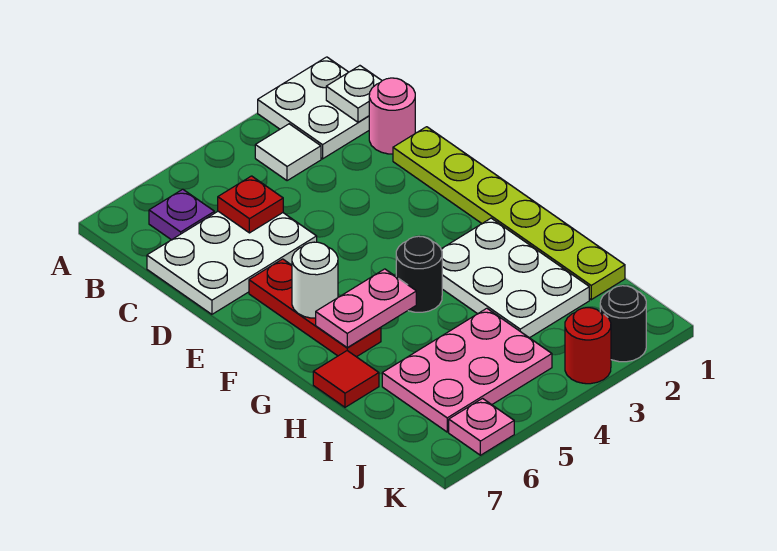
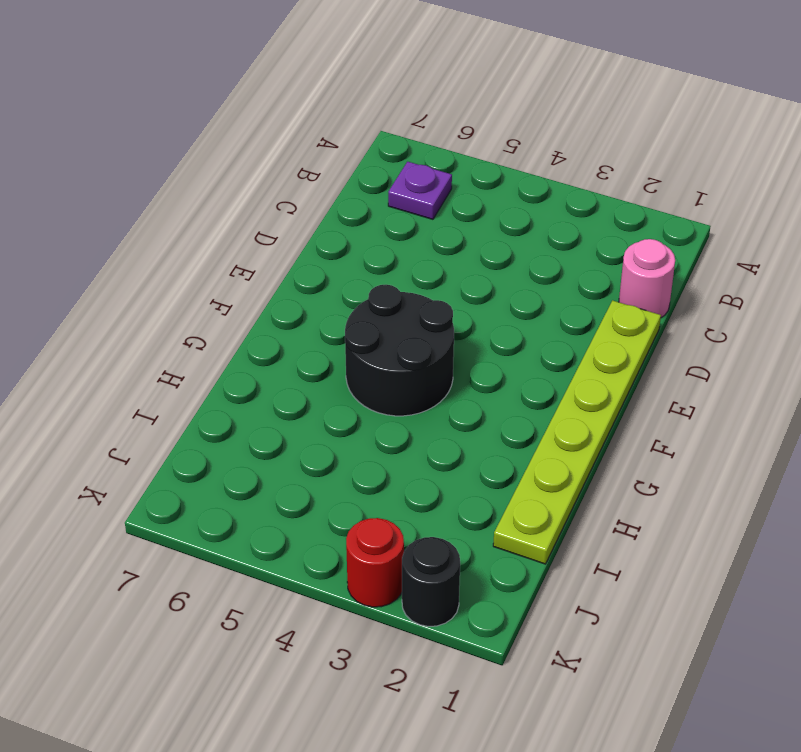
black 2x2 round brick [345,285,454,416] -> black 1x1 round brick [396,236,442,312]
none -> white 2x2 plate [258,57,369,159]
none -> white 1x1 tile [255,124,321,181]
none -> white 2x3 plate [147,211,317,314]

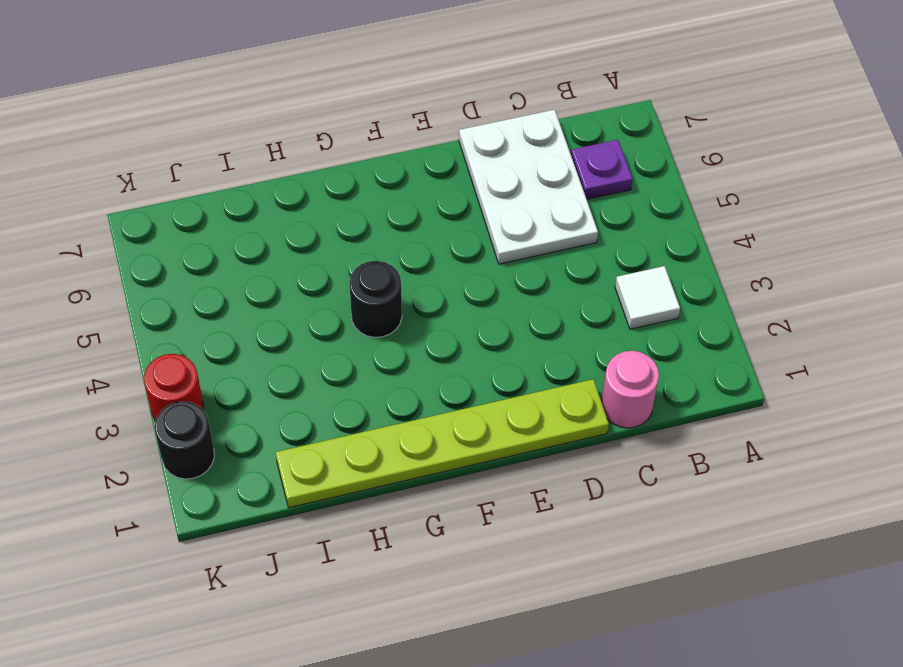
none -> white 2x2 plate [258,57,369,159]
none -> red 1x3 plate [249,259,381,357]
none -> white 2x3 plate [441,218,589,338]

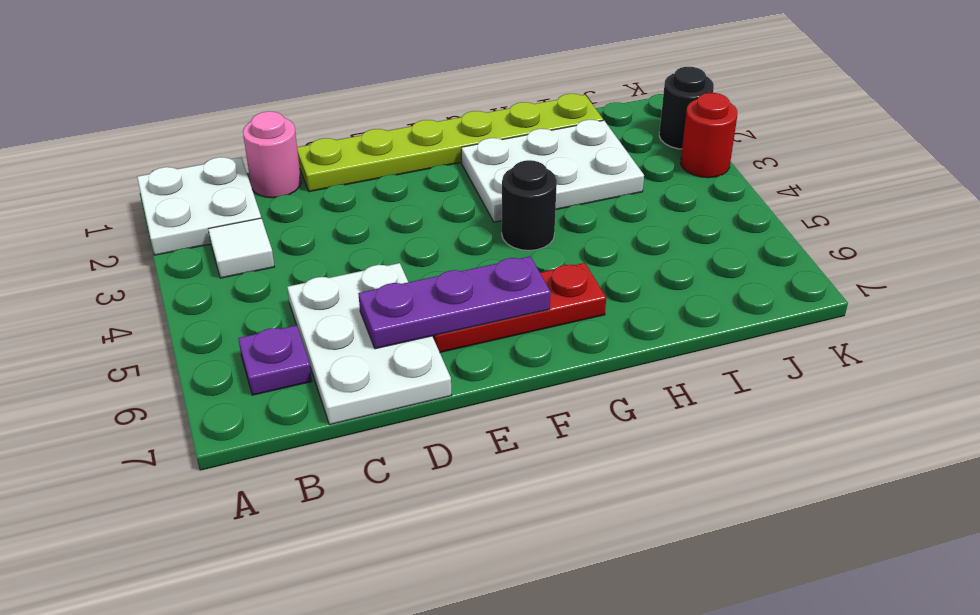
purple 1x3 plate [358,257,550,349] -> white 1x1 round brick [292,242,338,318]
none -> red 1x1 tile [313,351,379,407]
none -> pink 2x3 plate [382,308,552,432]
none -> pink 1x1 plate [449,399,514,455]

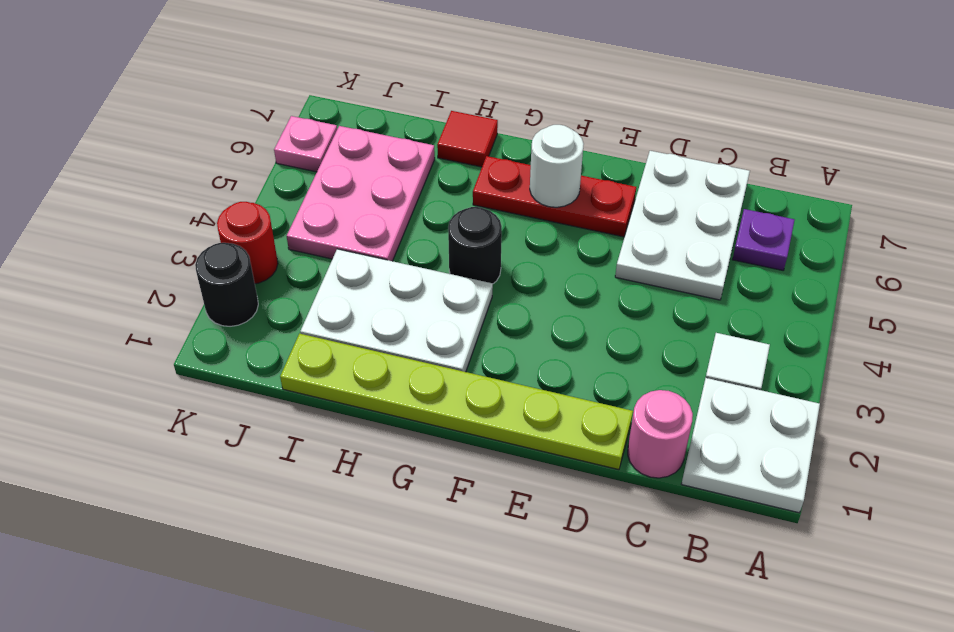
none -> white 1x1 plate [326,66,382,122]
none -> red 1x1 plate [218,176,283,233]
none -> pink 1x2 plate [316,269,416,347]

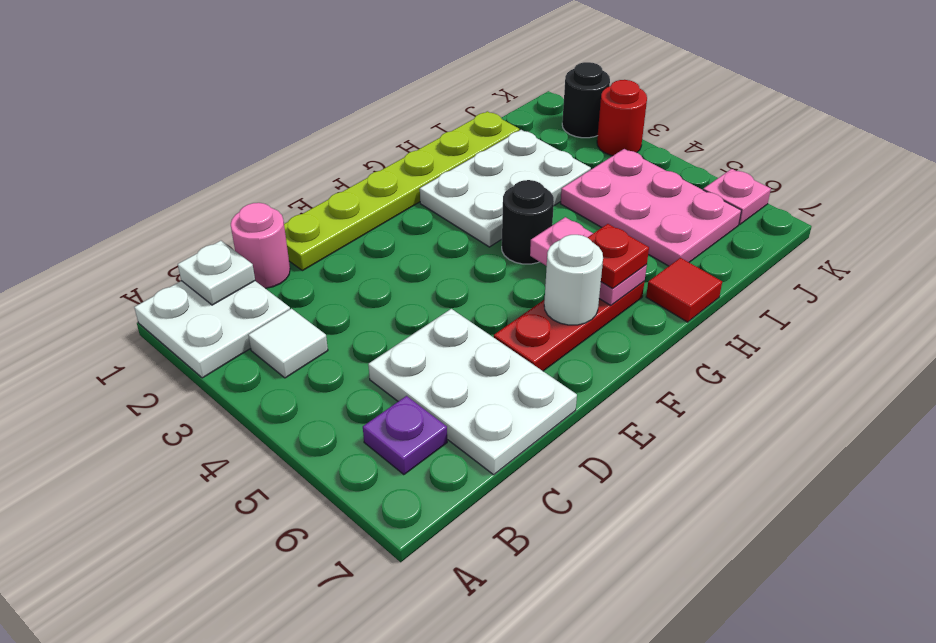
red 1x1 plate [588,224,649,288] -> red 1x1 plate moved to [218,176,283,233]

